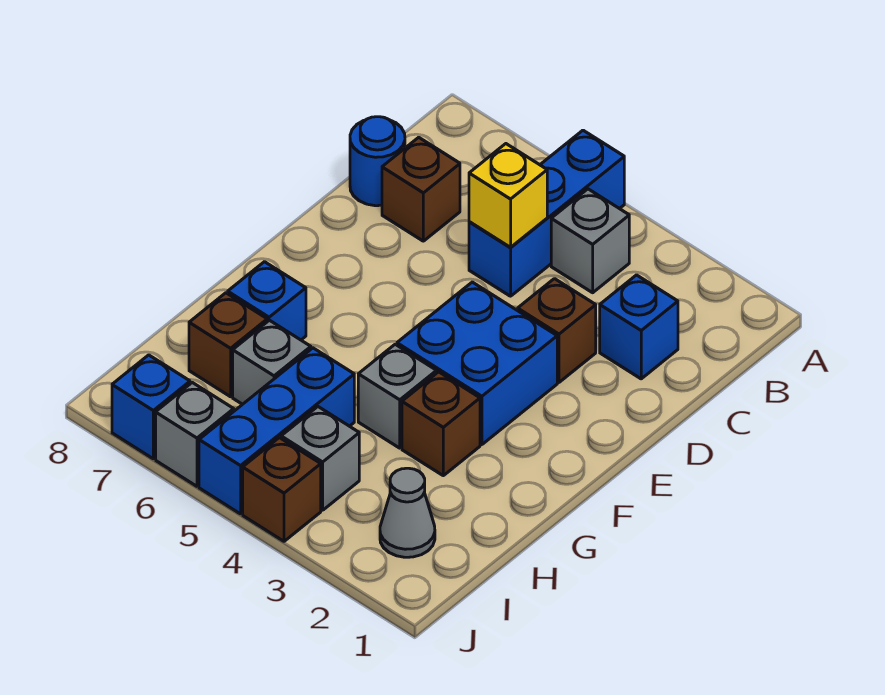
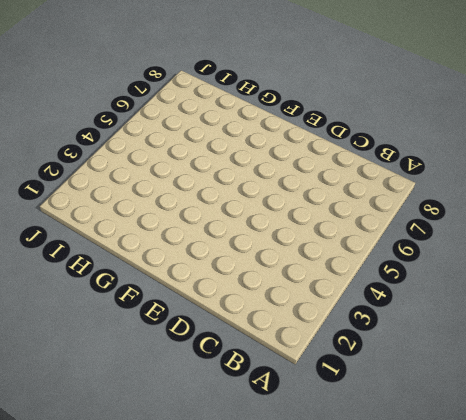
none -> blue 1x3 brick [469,130,624,296]
none -> grey 1x1 brick [551,189,629,293]
none -> blue 1x1 brick [600,275,678,379]

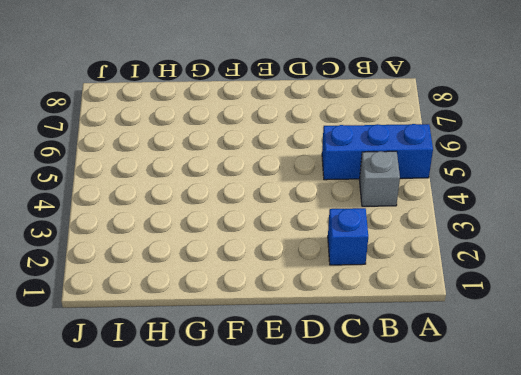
none -> brown 1x1 brick [382,137,460,241]
none -> blue 1x1 round brick [350,117,405,206]
none -> brown 1x1 brick [518,279,596,382]

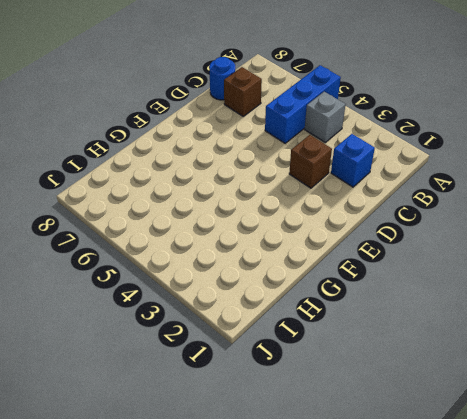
none -> blue 2x2 brick [397,282,557,445]
none -> brown 1x1 brick [402,372,480,476]
none -> grey 1x1 brick [358,344,437,448]

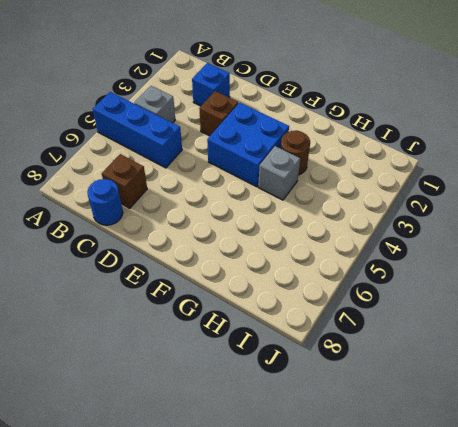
brown 1x1 round brick [281,131,310,175] -> brown 1x1 brick [402,372,480,476]
none -> blue 1x1 brick [228,262,306,340]
none -> blue 1x3 brick [199,348,354,514]
none -> grey 1x1 brick [233,320,311,404]

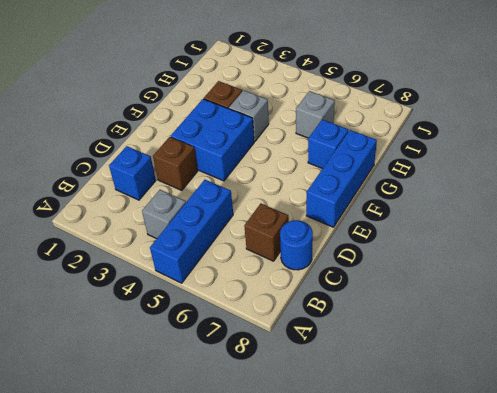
blue 1x3 brick [306,130,377,227] -> blue 1x3 brick moved to [199,348,354,514]
none -> brown 1x1 brick [189,293,267,397]
none -> grey 1x1 cone [380,468,435,557]
none -> grey 1x1 brick [281,407,359,510]

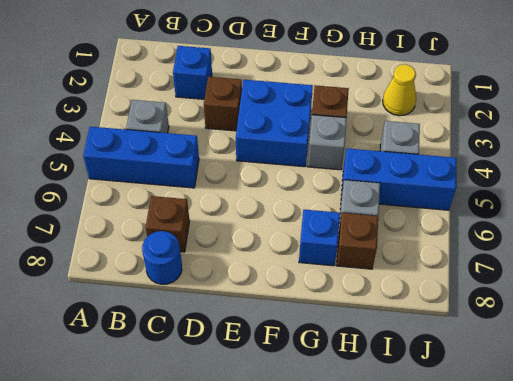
yellow 1x1 cone [383,64,416,116] -> grey 1x1 cone [380,468,435,557]
none -> brown 1x1 brick [243,438,321,541]
none -> grey 1x1 brick [156,383,234,486]
none -> blue 1x1 brick [112,355,190,459]

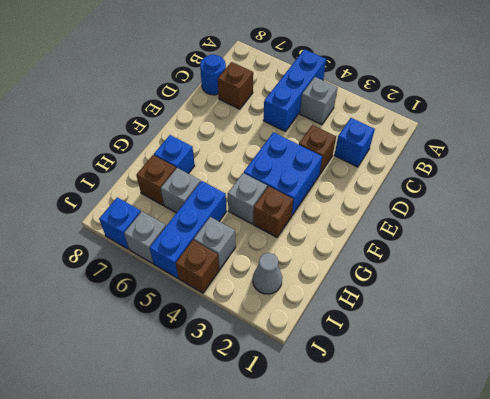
none -> yellow 1x1 brick [469,144,547,247]

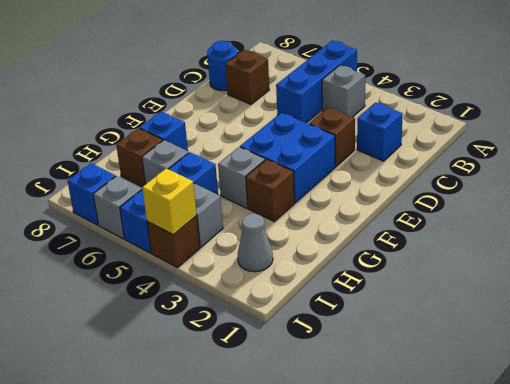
yellow 1x1 brick [142,168,197,234] -> yellow 1x1 brick moved to [469,144,547,247]

